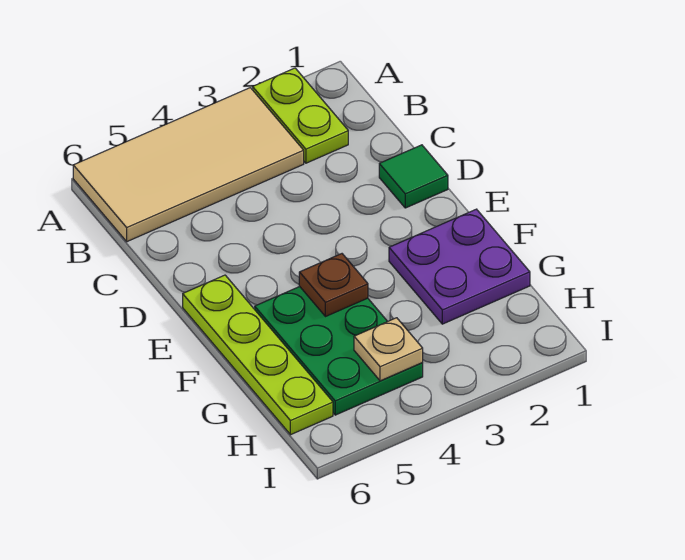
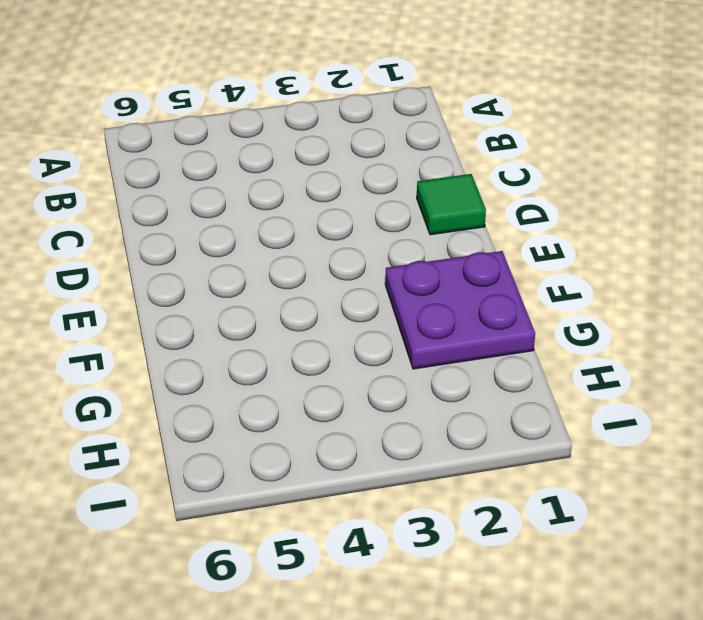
none -> lime 1x2 plate [253,68,348,163]
none -> tan 2x4 tile [73,88,304,242]

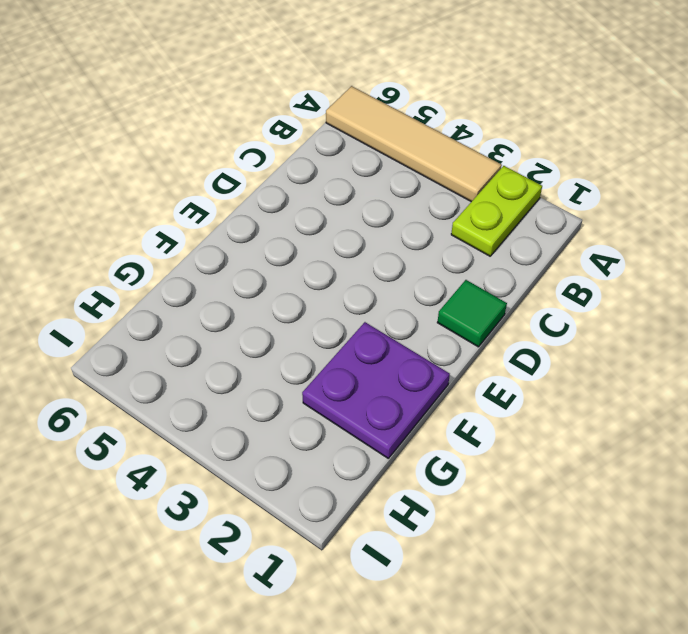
tan 1x4 tile [326,86,502,202] -> tan 2x4 tile [73,88,304,242]
none -> lime 1x4 plate [183,275,333,435]
none -> green 2x3 plate [255,287,423,415]

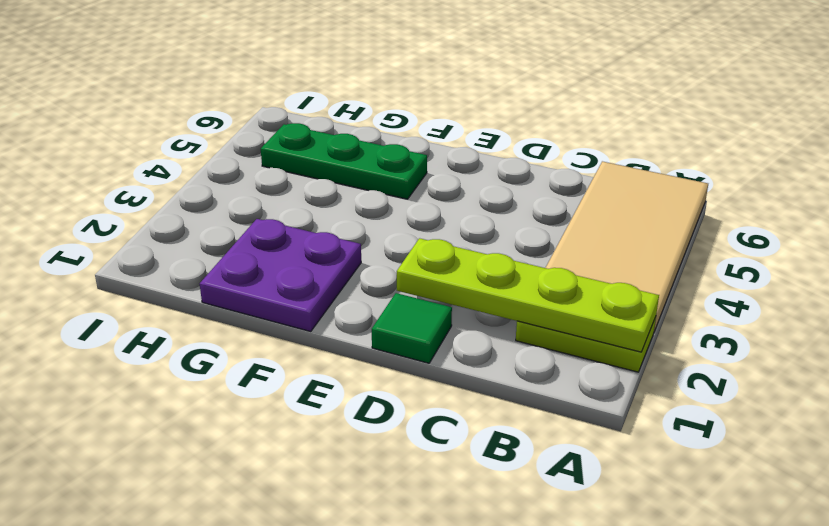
lime 1x4 plate [397,238,659,352] -> lime 1x4 plate moved to [183,275,333,435]
green 1x3 plate [261,123,427,199] -> green 2x3 plate [255,287,423,415]
none -> brown 1x1 plate [299,254,368,317]
none -> tan 1x1 plate [354,318,423,381]

